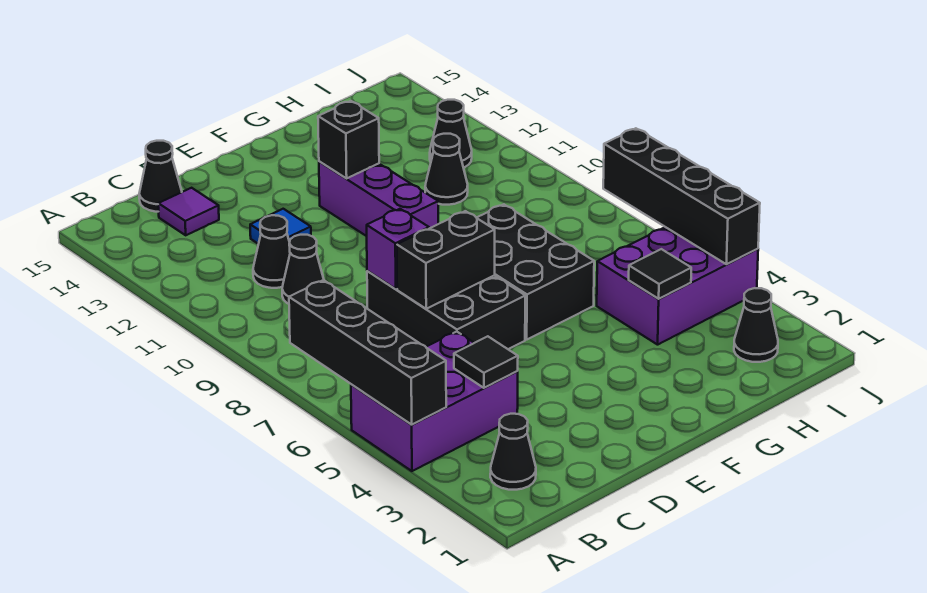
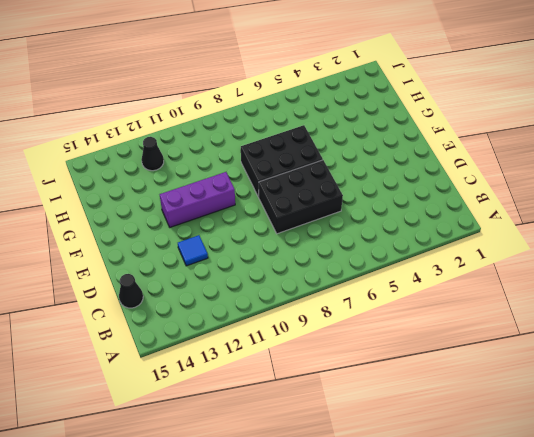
none -> purple 2x3 brick [351,332,518,471]
none -> black 1x1 cone [490,414,536,490]
none -> black 1x1 cone [282,235,324,304]

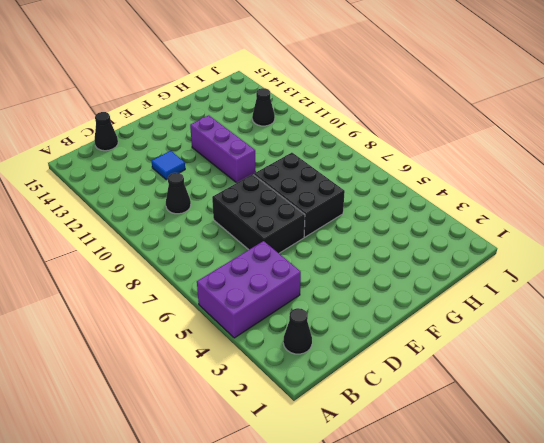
none -> black 1x1 cone [253,215,290,288]
none -> purple 1x1 tile [158,188,219,235]
none -> purple 2x3 brick [597,227,758,345]

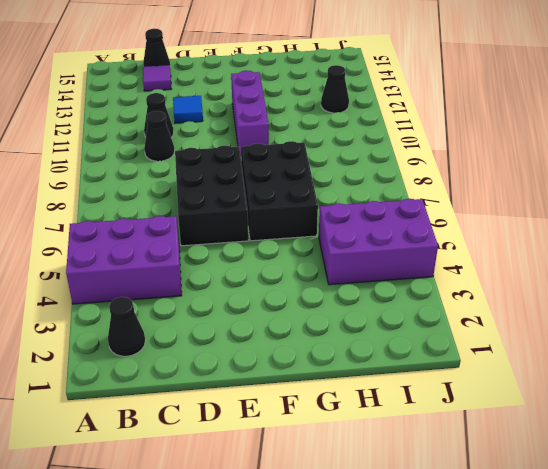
none -> black 1x1 cone [425,134,468,205]
none -> black 1x1 cone [734,288,778,362]
none -> black 1x4 brick [289,280,446,425]

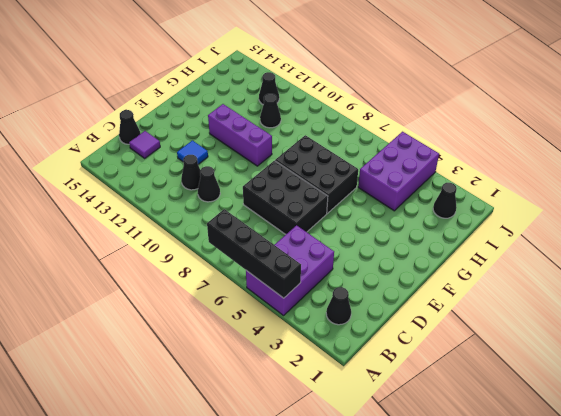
none -> black 1x1 tile [454,336,518,388]
none -> black 1x2 brick [397,211,495,309]
none -> purple 1x1 brick [367,209,429,289]

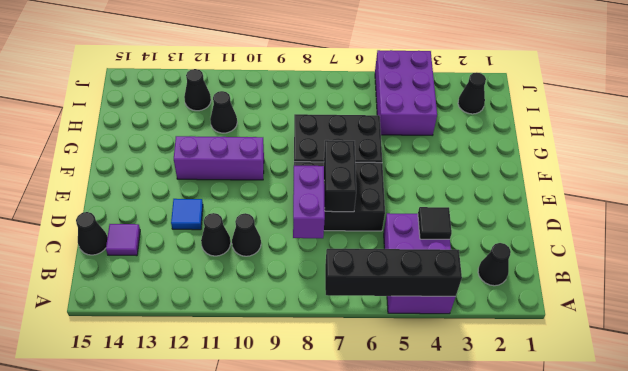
purple 1x2 brick [293,166,325,238] -> purple 1x1 brick [367,209,429,289]
none -> black 1x1 brick [318,101,379,178]
none -> black 1x1 tile [629,249,691,299]
none -> black 1x4 brick [603,128,760,264]

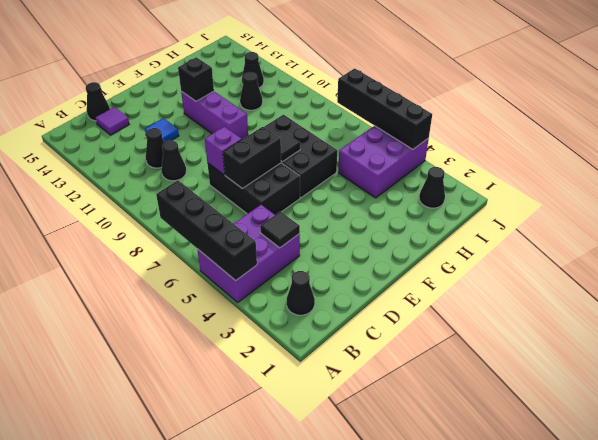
black 1x1 tile [276,130,300,162] -> black 1x1 tile moved to [629,249,691,299]

